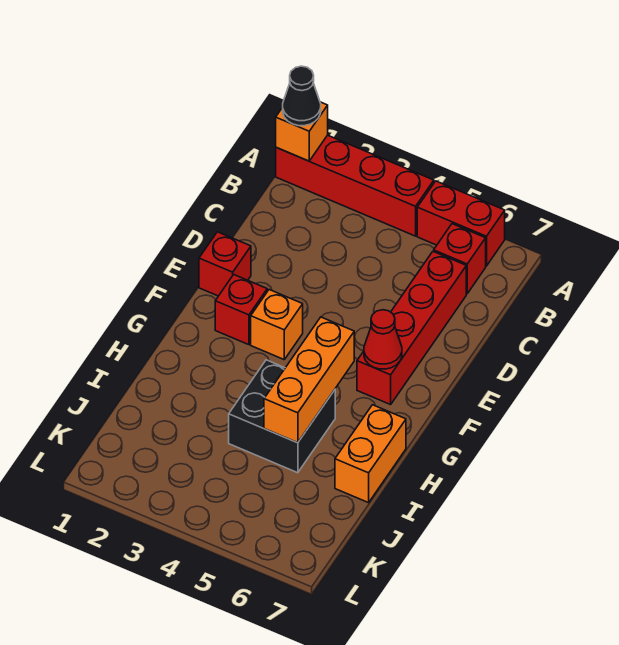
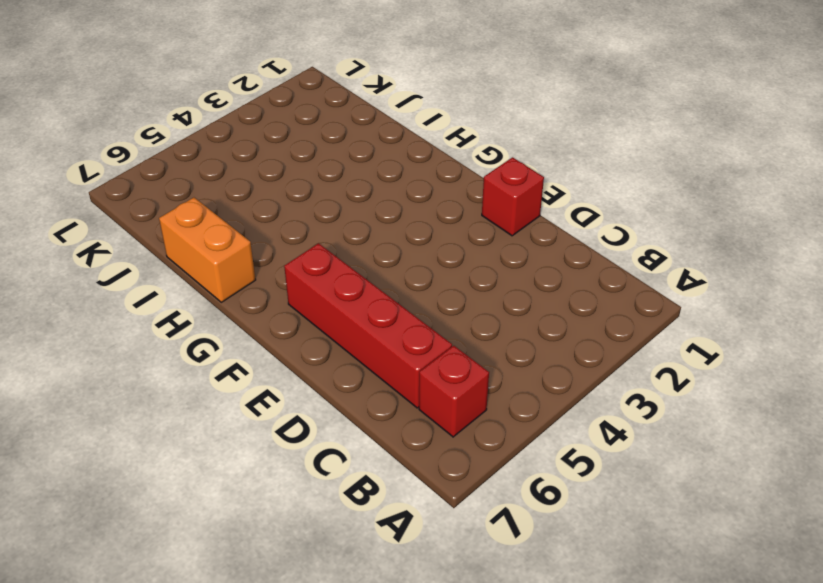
none -> red 1x4 brick [276,135,434,236]
none -> red 1x2 brick [417,181,505,266]
none -> red 1x1 brick [215,275,267,345]

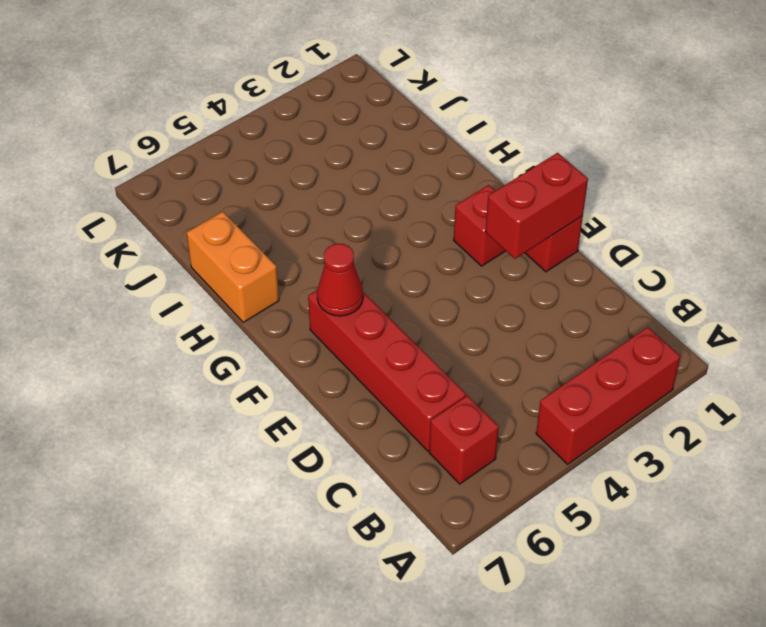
red 1x3 brick [536,327,680,464] -> red 1x4 brick [276,135,434,236]
red 1x2 brick [486,153,588,259] -> red 1x2 brick moved to [417,181,505,266]
none -> orange 1x1 brick [251,290,303,359]
none -> black 2x2 brick [229,360,335,473]
none -> orange 1x1 brick [276,102,328,161]

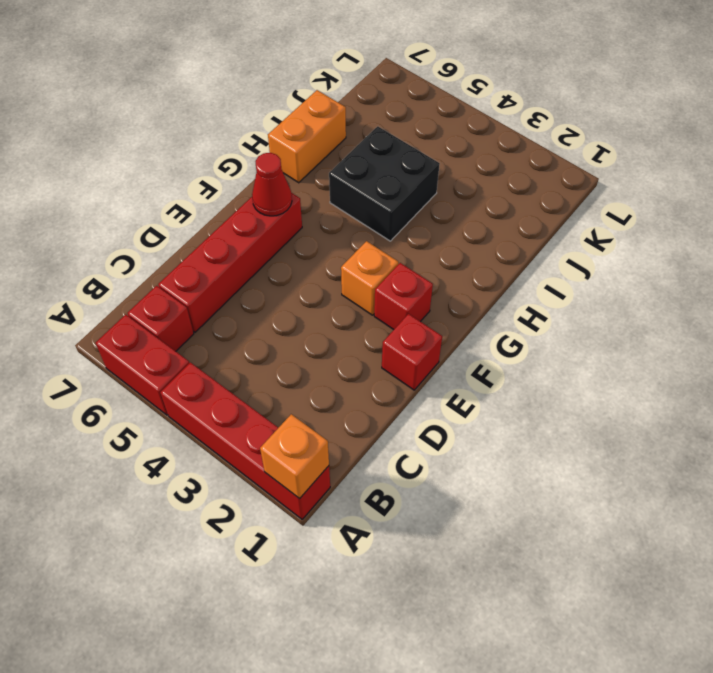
none -> orange 1x3 brick [264,317,354,443]
none -> black 1x1 cone [283,66,321,126]

